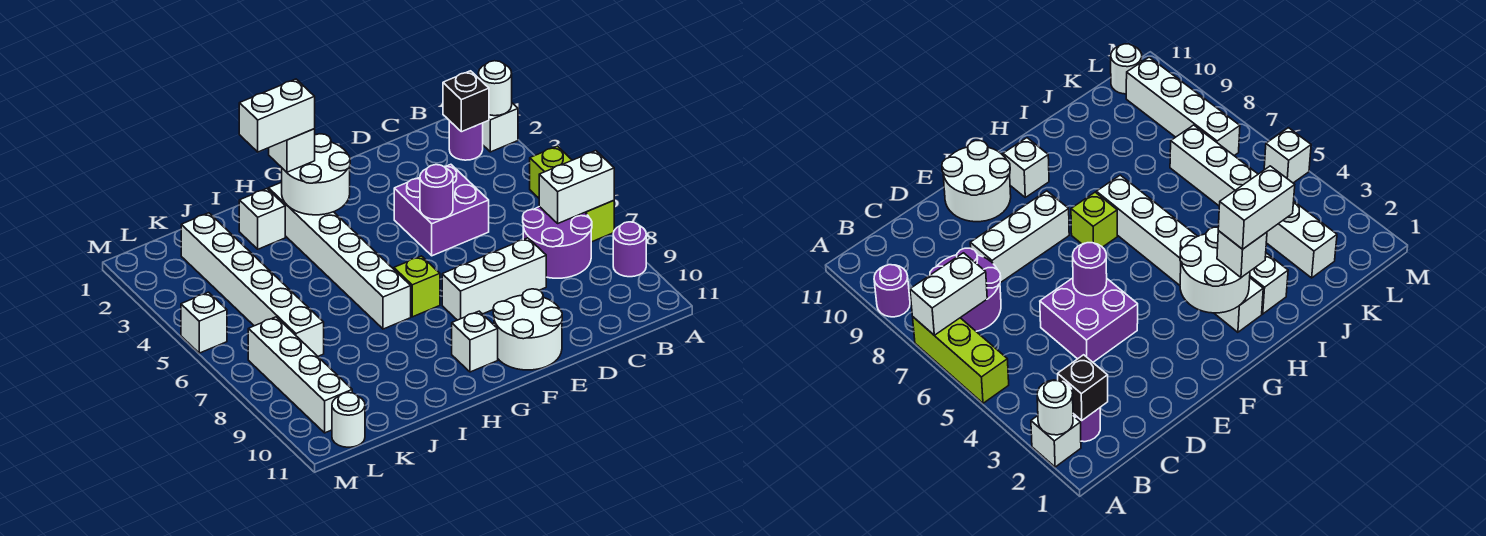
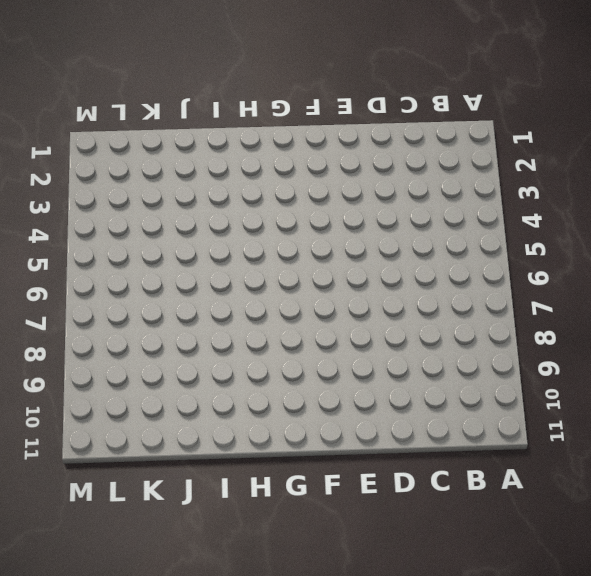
none -> white 1x1 brick [483,103,518,152]
none -> lime 1x3 brick [530,146,614,242]
none -> purple 1x1 round brick [613,222,646,277]

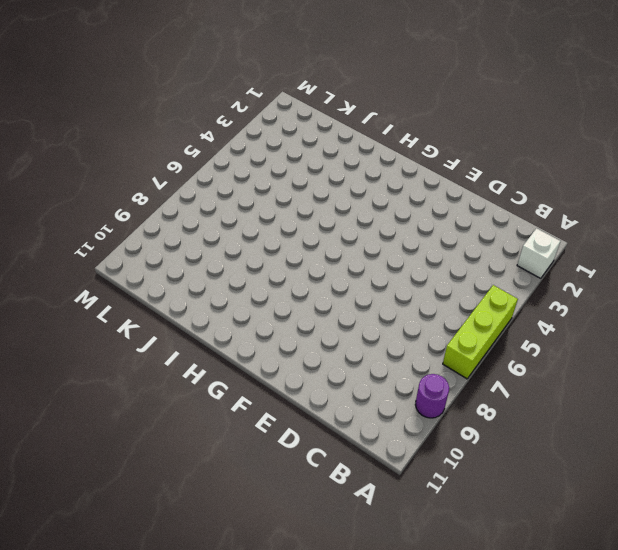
none -> purple 1x1 round brick [449,121,483,160]
none -> purple 2x2 round brick [523,207,592,278]
none -> purple 2x2 brick [394,164,489,256]

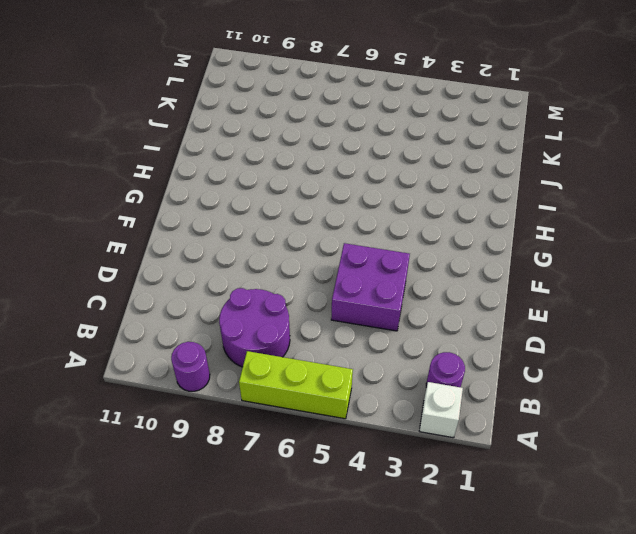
none -> white 1x3 brick [442,238,546,320]
none -> white 2x2 round brick [493,289,562,370]
none -> lime 1x1 brick [394,256,440,317]

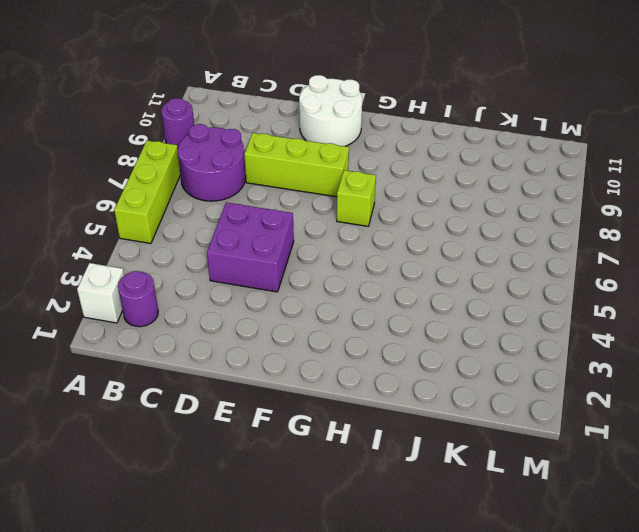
lime 1x3 brick [244,133,349,197] -> white 1x3 brick [442,238,546,320]
none -> white 1x1 brick [452,311,498,372]
none -> white 1x6 brick [269,182,411,329]
none -> white 1x1 brick [239,189,285,249]

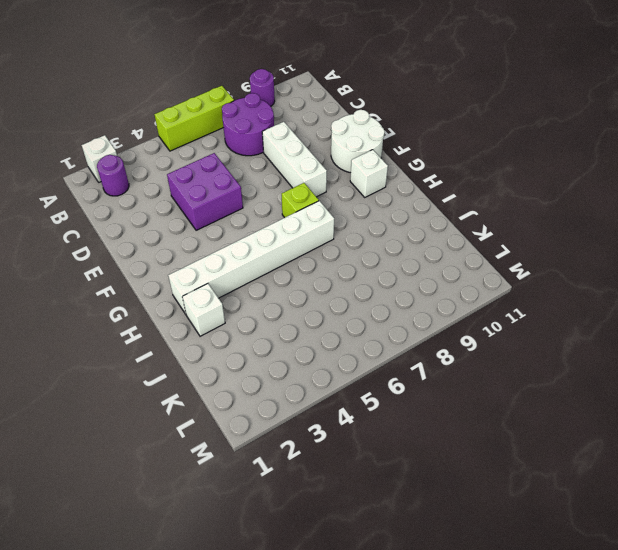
none -> white 1x6 brick [181,213,324,356]
none -> white 1x4 brick [248,317,352,433]
none -> white 1x1 round brick [332,393,365,447]

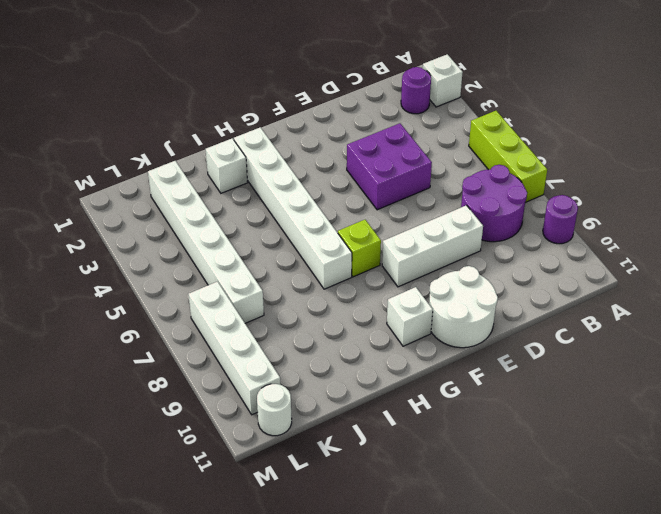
none -> white 1x1 brick [181,292,227,353]
none -> white 1x1 round brick [478,61,512,116]
none -> white 1x2 brick [539,151,614,223]

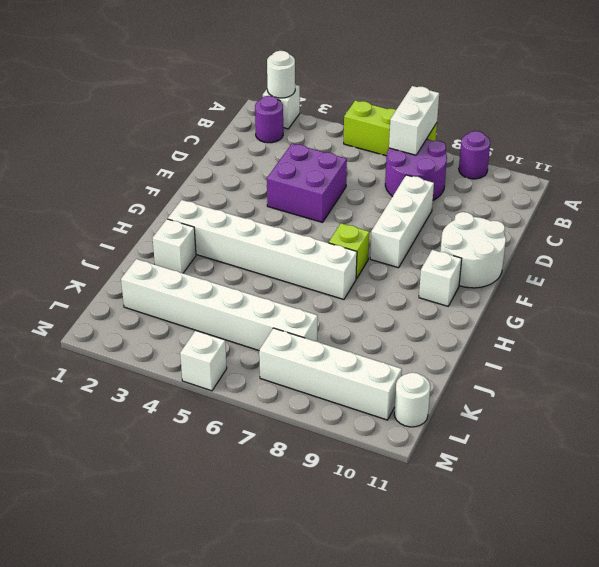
none -> black 1x1 brick [443,71,489,132]
none -> purple 1x1 round brick [420,165,453,219]
none -> white 2x2 round brick [282,134,350,215]

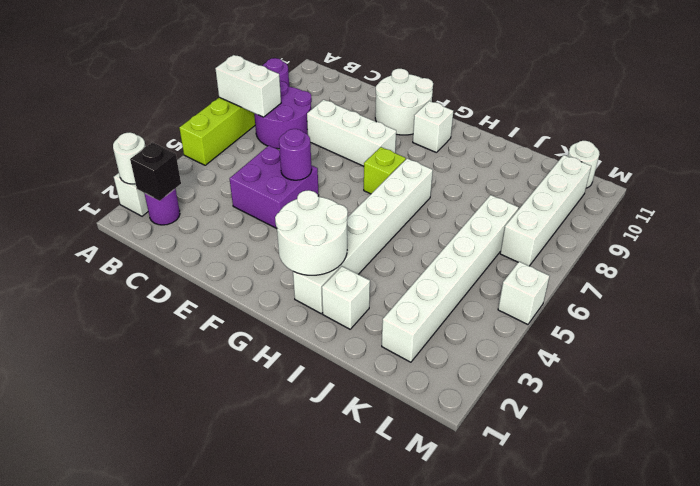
none -> white 1x1 brick [269,129,315,172]
none -> white 1x2 brick [239,79,315,152]

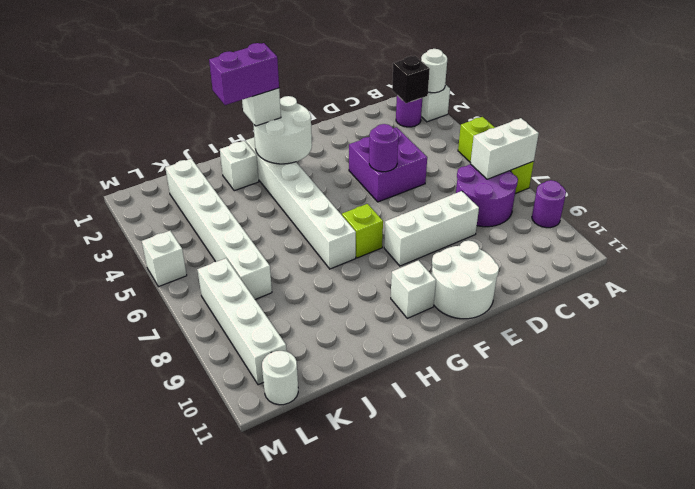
purple 1x2 brick [209,43,279,105] -> white 1x2 brick [239,79,315,152]

